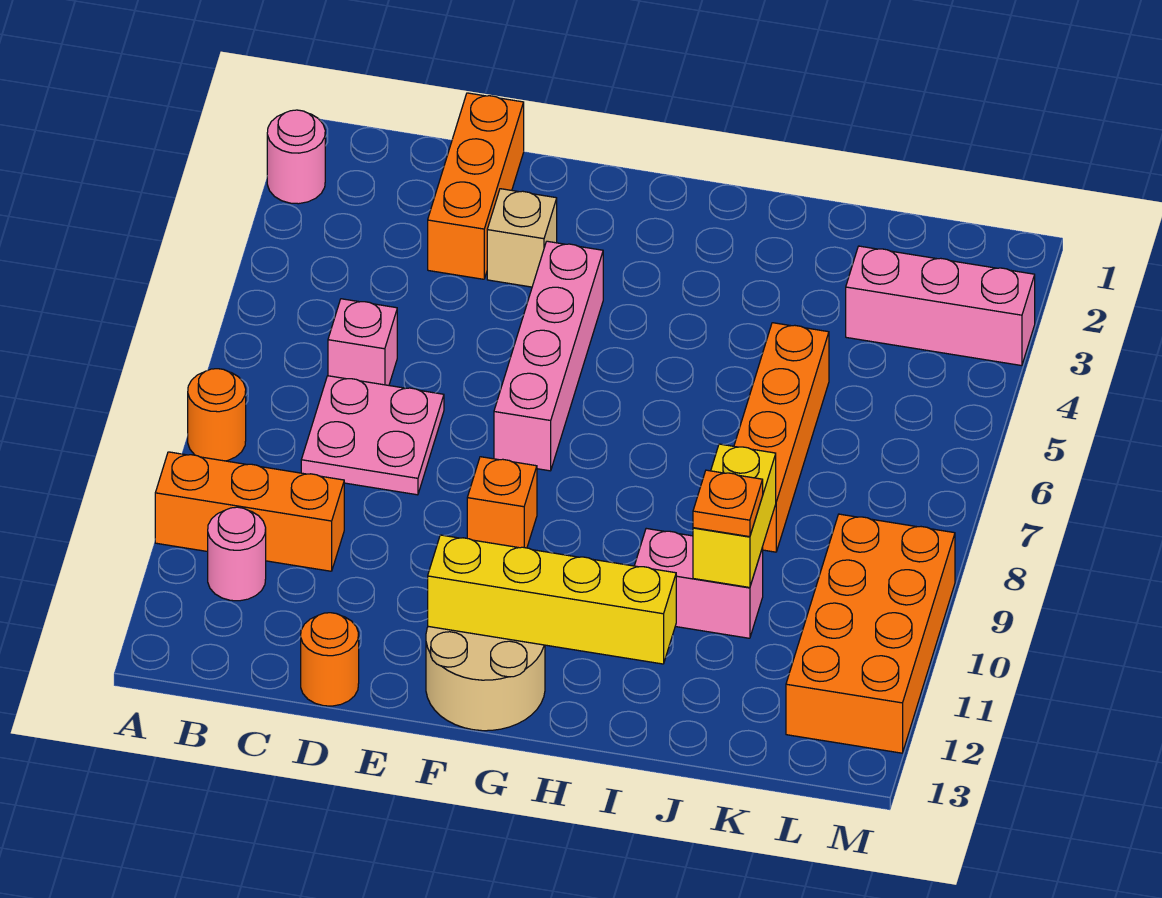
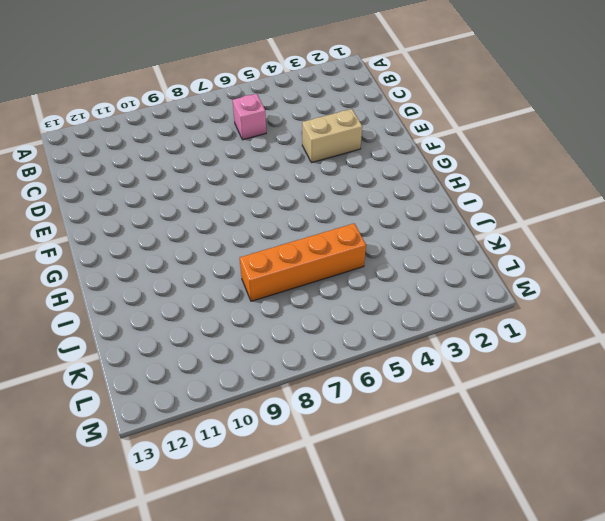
tan 1x2 brick [302,109,362,163] -> tan 1x1 brick [487,189,557,287]
none -> pink 1x1 round brick [267,110,325,204]
none -> orange 1x1 round brick [188,369,246,461]
none -> orange 1x3 brick [155,452,344,571]

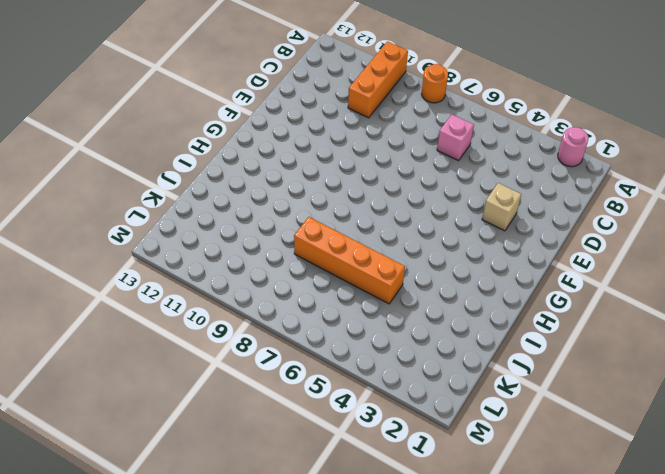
none -> pink 1x1 round brick [208,507,266,601]
none -> pink 2x2 plate [301,376,444,495]
none -> orange 1x3 brick [428,93,524,279]

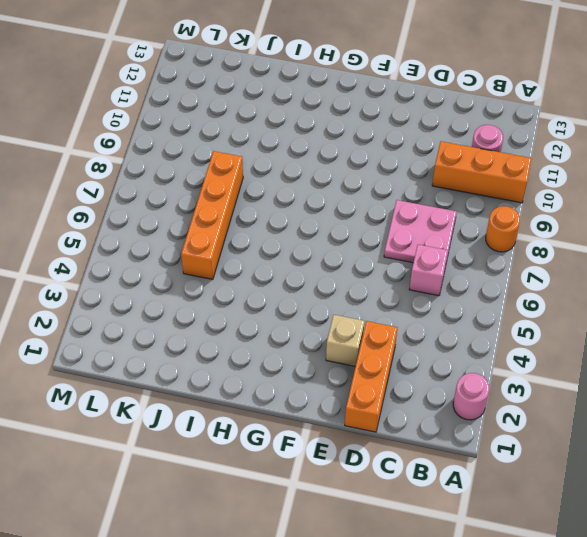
none -> orange 1x1 round brick [301,613,359,706]
none -> pink 1x4 brick [494,241,603,471]
none -> orange 1x1 brick [467,457,537,548]

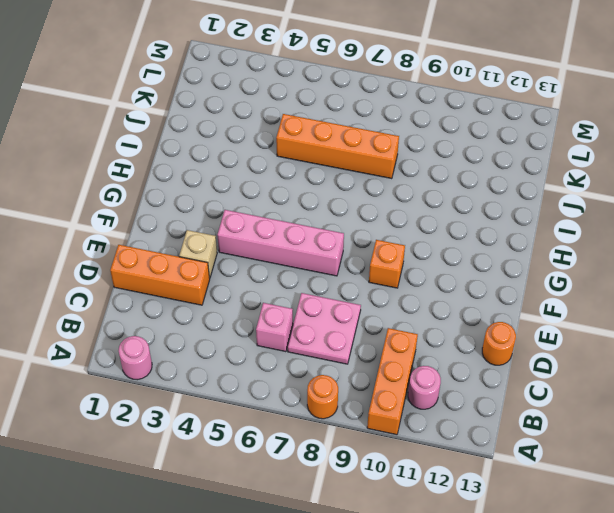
none -> tan 2x2 round brick [426,626,545,731]
none -> pink 1x2 brick [635,528,763,638]
none -> pink 1x3 brick [846,246,1035,366]

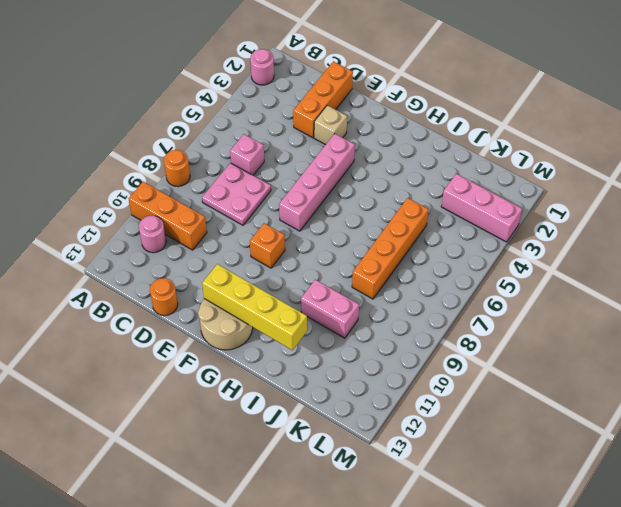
none -> orange 2x4 brick [786,514,955,753]
none -> yellow 1x2 brick [693,444,776,588]
none -> orange 1x1 plate [693,470,763,537]

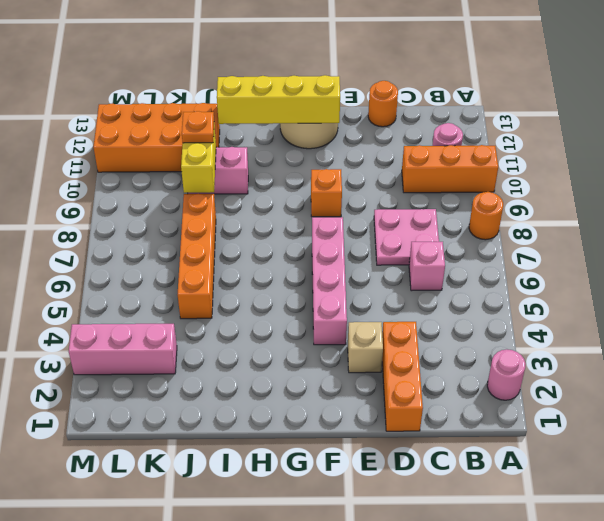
orange 2x4 brick [94,103,220,172] -> orange 2x4 brick turned to [786,514,955,753]

